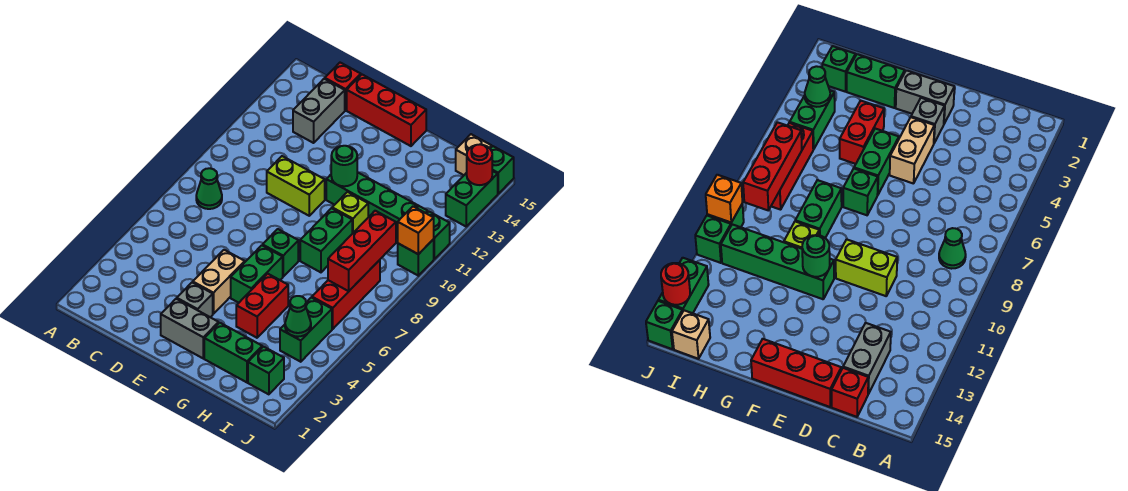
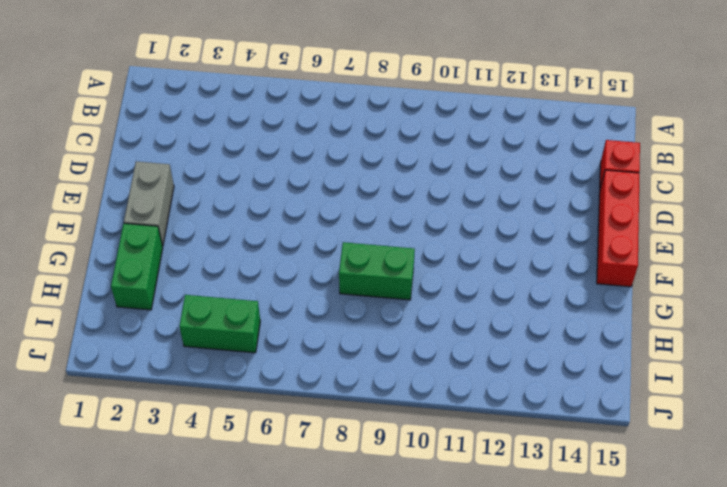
none -> green 1x1 cone [196,168,222,209]
none -> grey 1x2 brick [293,79,345,143]
none -> lime 1x2 brick [267,156,325,216]

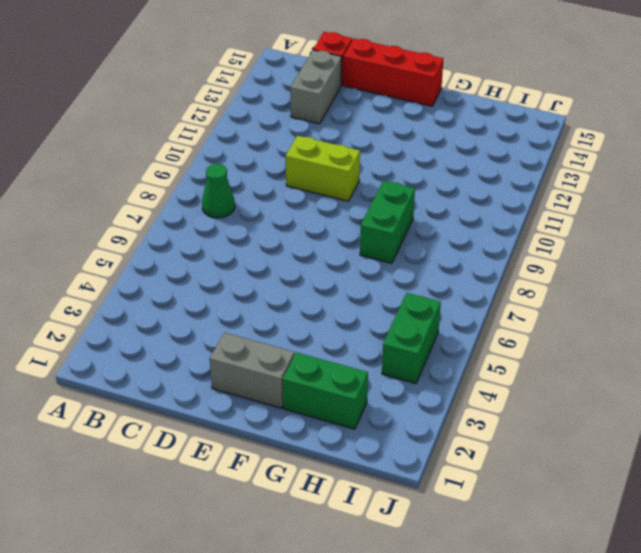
none -> grey 1x1 brick [177,282,213,317]
none -> tan 1x2 brick [193,250,245,314]
none -> green 1x2 brick [231,245,283,303]

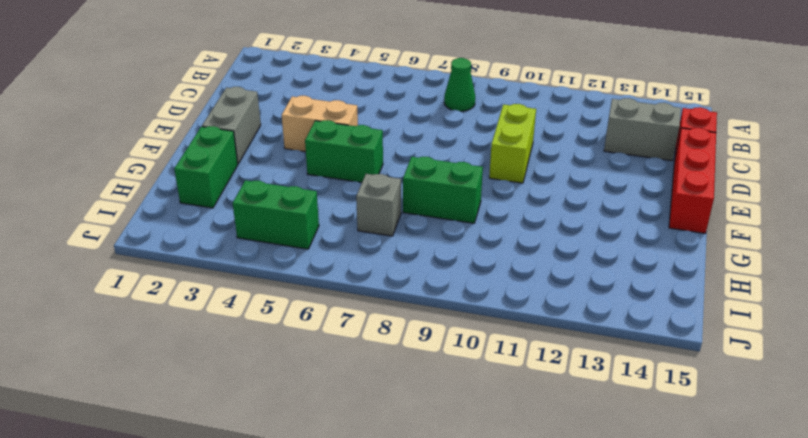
grey 1x1 brick [356,174,401,236] -> grey 1x1 brick moved to [177,282,213,317]
none -> green 1x1 brick [263,229,298,277]
none -> green 1x4 brick [326,172,428,239]
none -> red 1x2 brick [236,274,288,338]

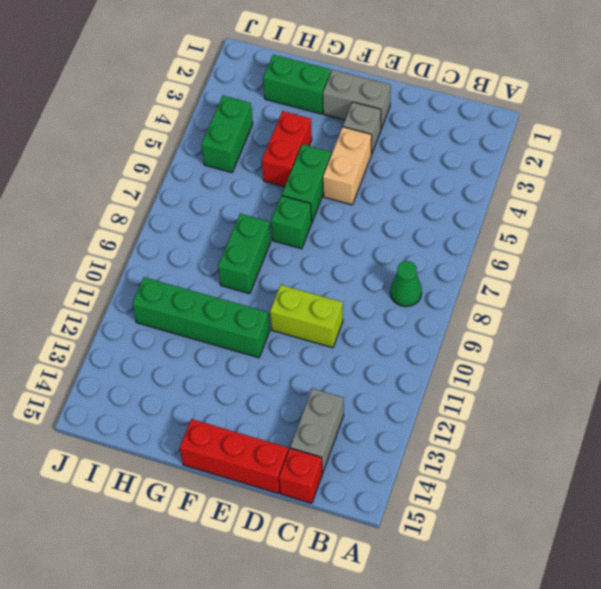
none -> lime 1x1 brick [332,192,368,234]
none -> green 1x1 brick [248,347,284,394]
none -> red 1x3 brick [312,260,380,329]

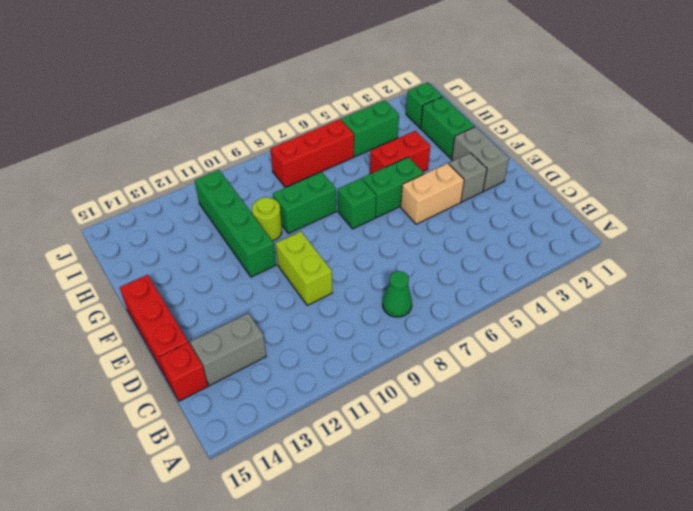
lime 1x1 round brick [252,197,282,241] -> lime 1x1 brick [332,192,368,234]
none -> tan 1x1 brick [456,134,492,175]
none -> green 1x1 brick [398,239,434,276]
none -> green 1x1 brick [427,212,450,259]

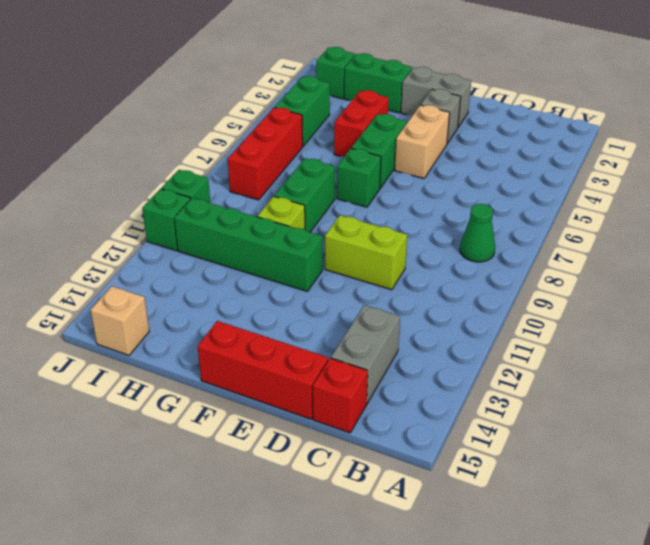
none -> green 1x2 brick [446,171,498,226]
none -> green 1x1 brick [490,146,514,194]
none -> green 1x1 round brick [331,146,357,186]

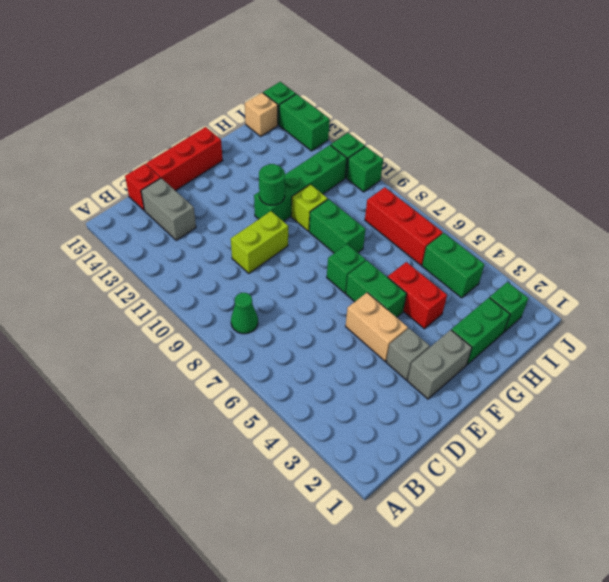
none -> green 1x1 cone [285,296,311,337]
none -> red 1x3 brick [328,211,396,291]
none -> orange 1x1 brick [398,206,434,254]

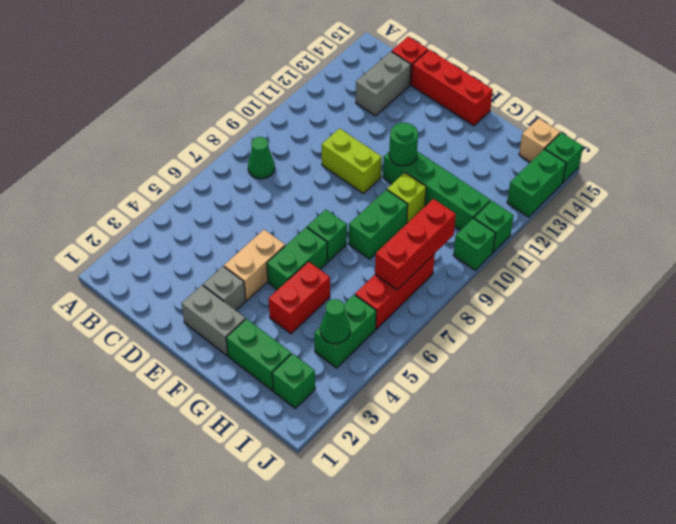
none -> orange 1x1 brick [398,206,434,254]
none -> red 1x1 round brick [467,144,492,185]

